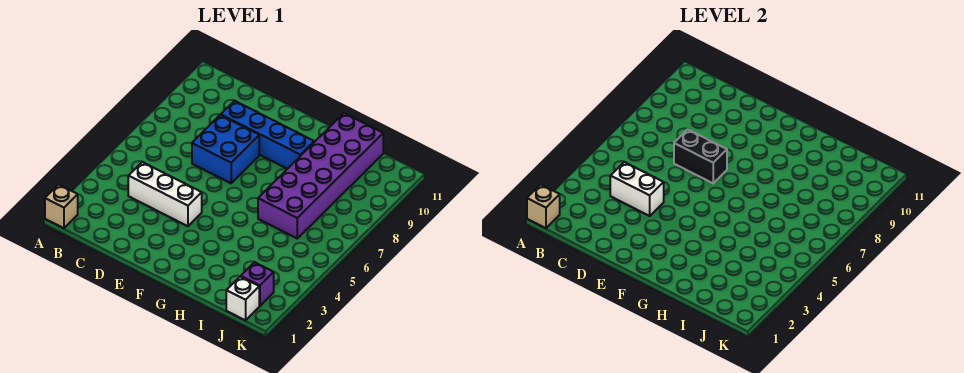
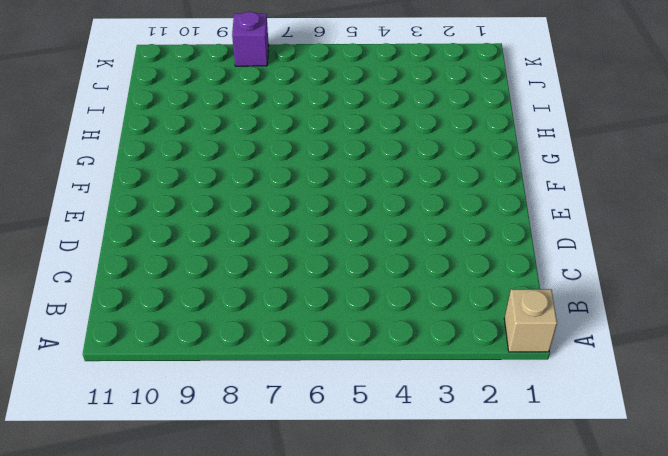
purple 1x1 brick [232,12,269,66] -> purple 1x1 brick moved to [240,262,274,306]
none -> white 1x3 brick [128,162,202,226]
none -> blue 2x2 brick [192,115,259,183]

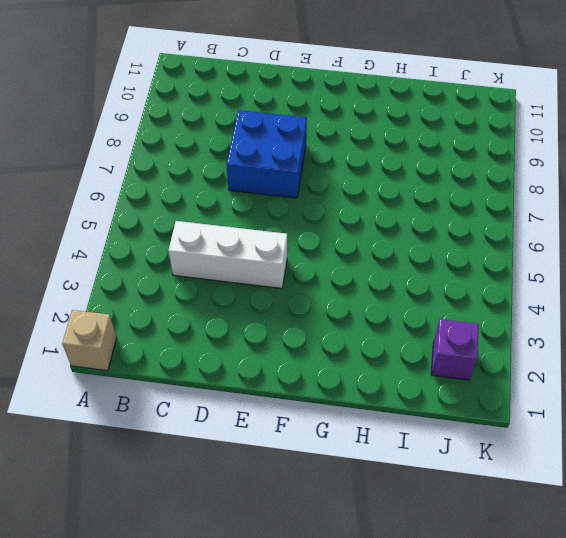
none -> blue 1x4 brick [221,101,314,169]
none -> purple 2x6 brick [258,113,383,238]

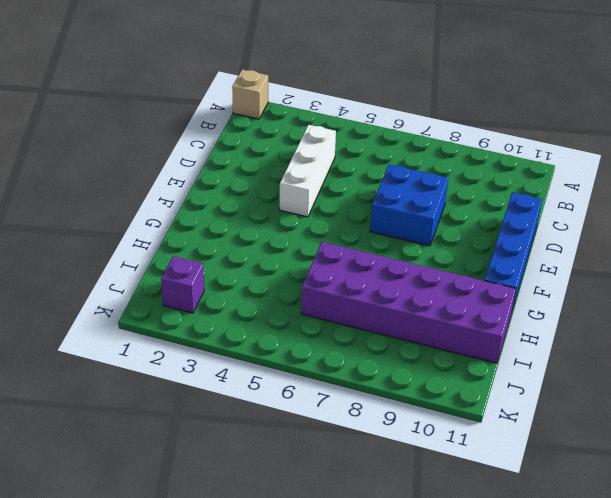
blue 1x4 brick [484,192,542,310] -> blue 1x4 brick moved to [221,101,314,169]
none -> white 1x1 brick [226,277,259,320]
none -> tan 1x1 brick [527,184,560,228]

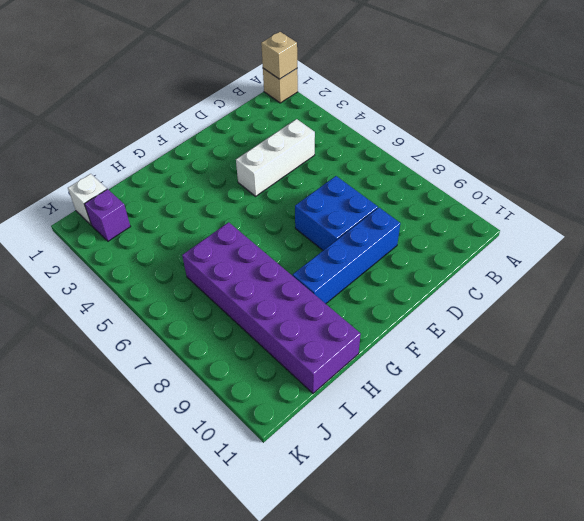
none -> white 1x2 brick [610,162,664,216]
none -> black 1x2 brick [674,129,727,183]

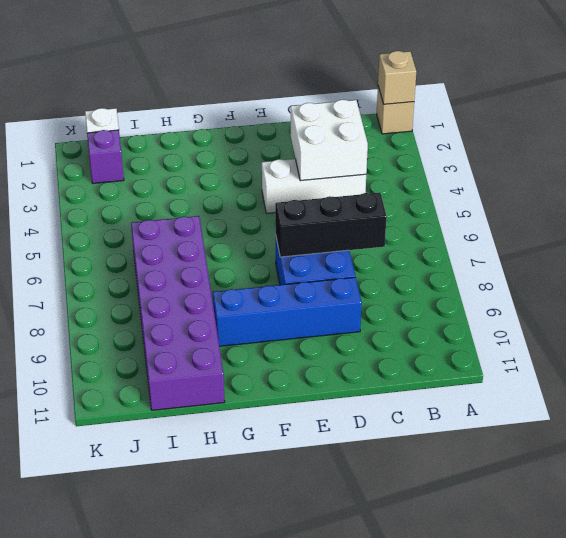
white 2x2 brick [291,100,368,181] -> white 1x2 brick [610,162,664,216]
black 1x3 brick [275,193,387,257] -> black 1x2 brick [674,129,727,183]

